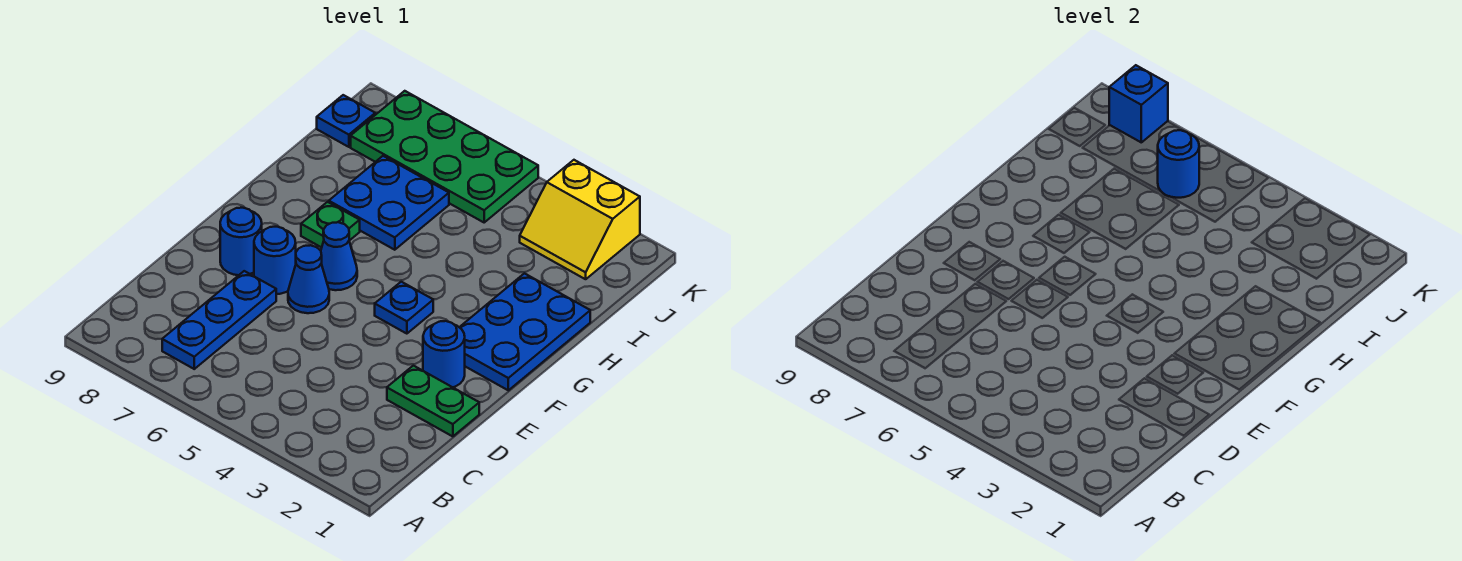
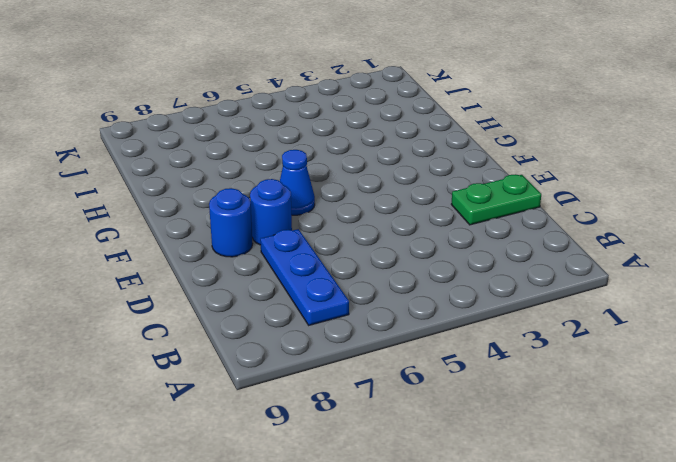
none -> blue 1x1 round brick [423,321,465,387]
none -> blue 1x1 cone [288,245,329,313]
none -> blue 2x3 plate [459,273,590,390]

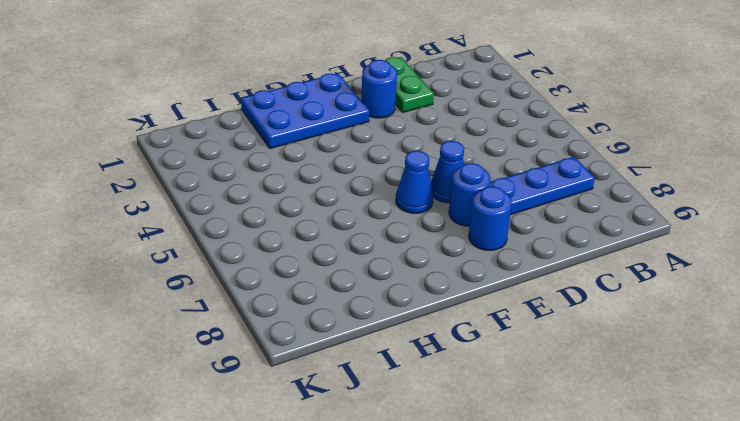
none -> blue 1x1 plate [375,282,433,334]
none -> green 1x1 plate [301,202,360,248]
none -> blue 2x2 plate [329,156,449,250]

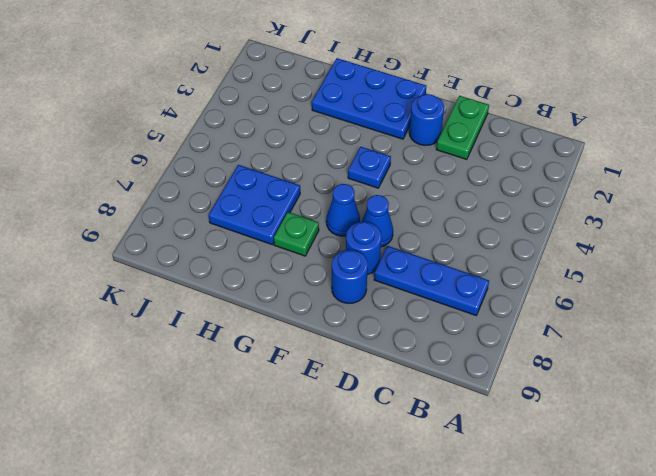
none -> yellow 2x2 slope [520,160,640,279]
none -> green 2x4 plate [351,91,538,222]
none -> blue 1x1 plate [317,95,375,147]

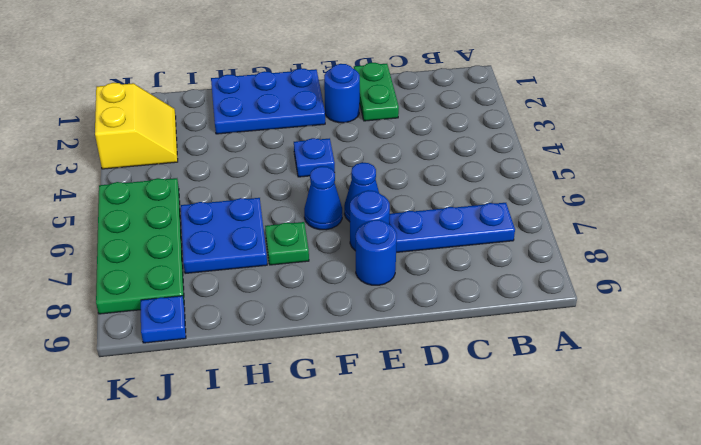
none -> blue 1x1 round brick [1158,130,1199,198]
none -> blue 1x1 brick [1109,65,1168,142]

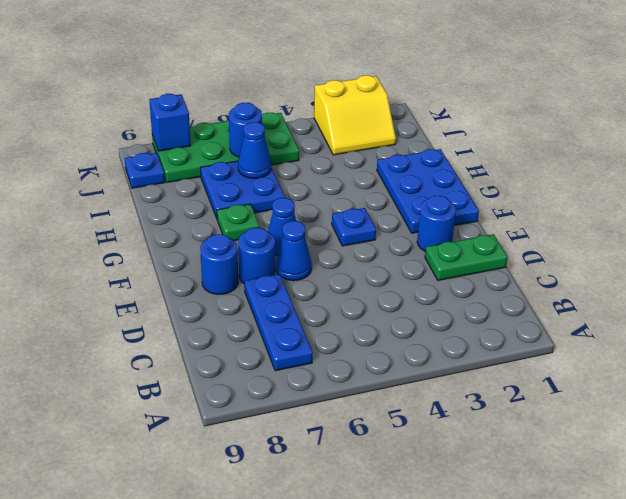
blue 1x1 cone [238,122,271,178] -> none

